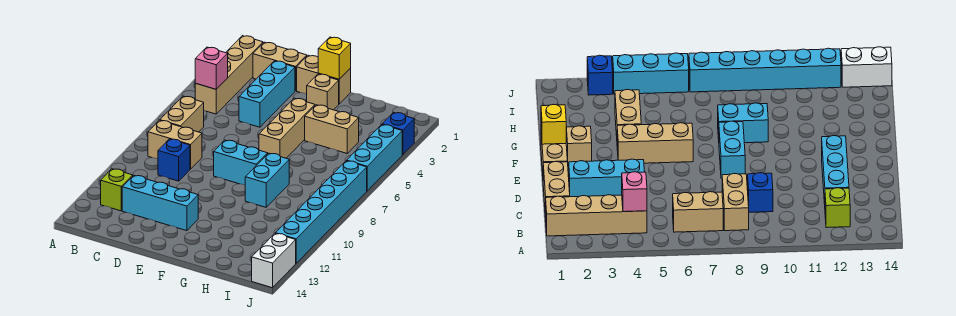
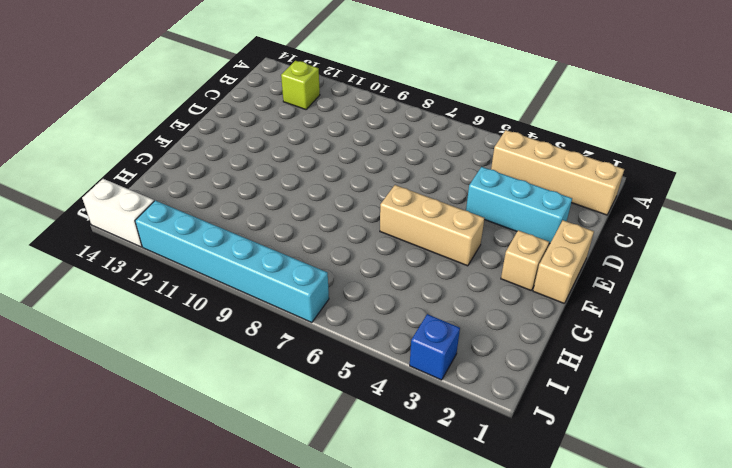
none -> tan 1x2 brick [160,96,204,132]
none -> tan 1x2 brick [148,120,202,169]
none -> tan 1x2 brick [253,42,307,91]

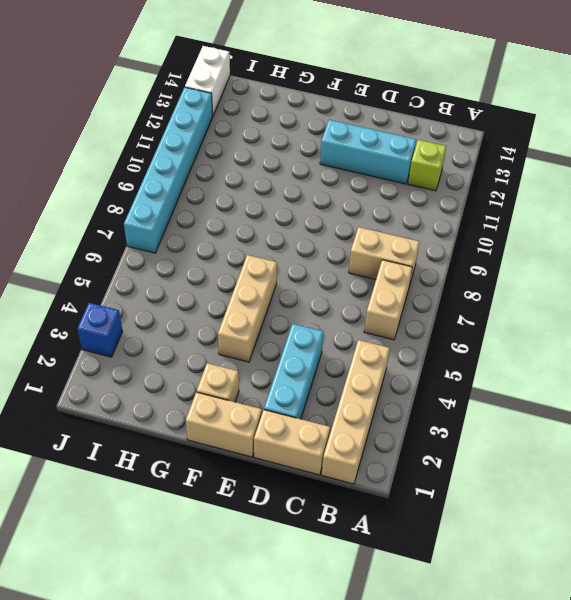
none -> blue 1x1 brick [158,139,190,181]
none -> cyan 1x2 brick [214,140,268,185]
none -> tan 1x2 brick [305,105,359,153]

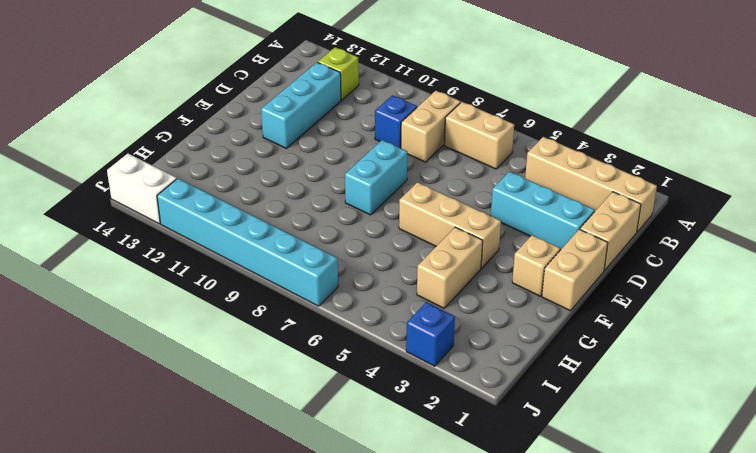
none -> cyan 1x2 brick [245,153,289,207]
none -> cyan 1x3 brick [347,125,402,191]
none -> pink 1x1 brick [195,47,228,89]

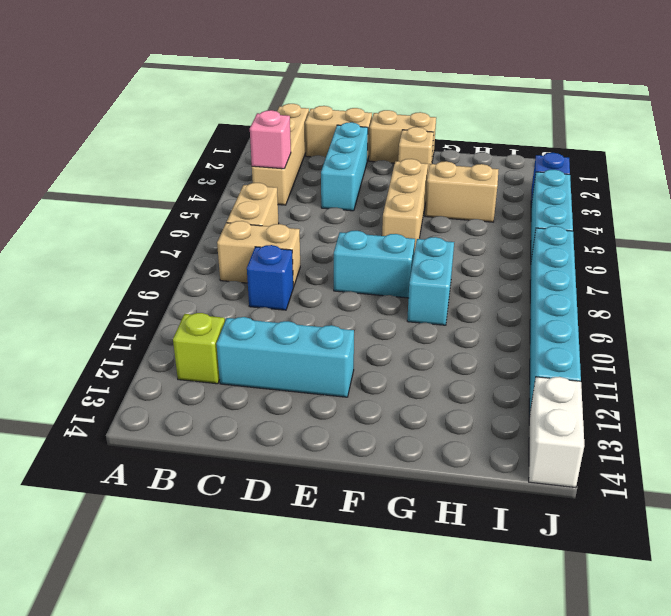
none -> yellow 1x1 brick [318,37,351,79]

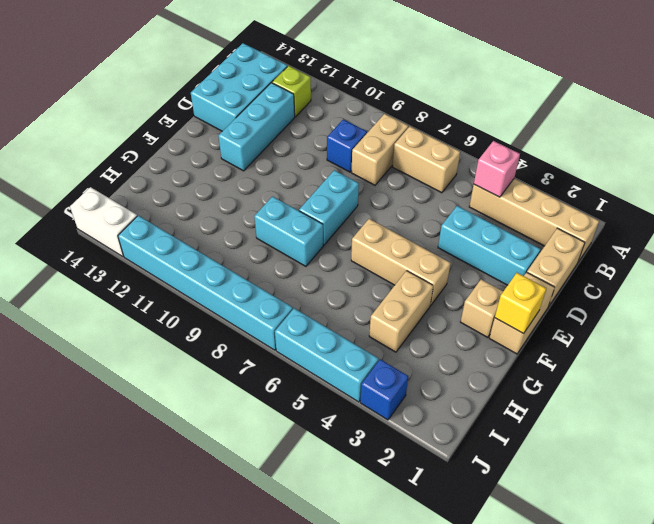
cyan 2x3 brick [191,43,287,131] -> none

